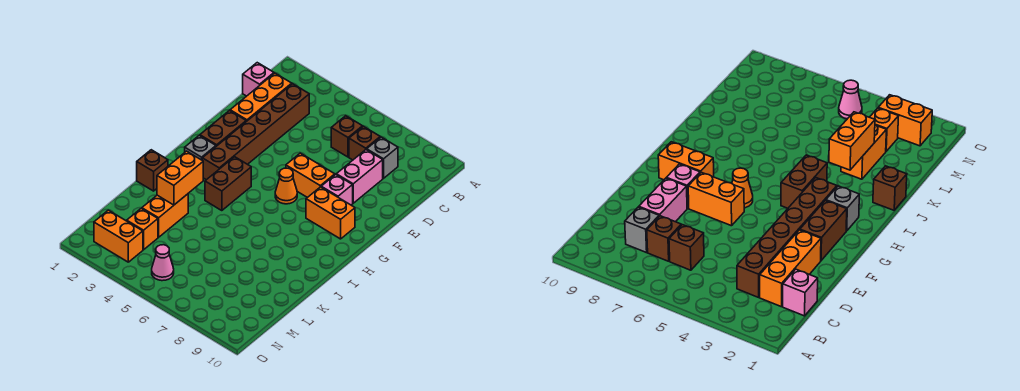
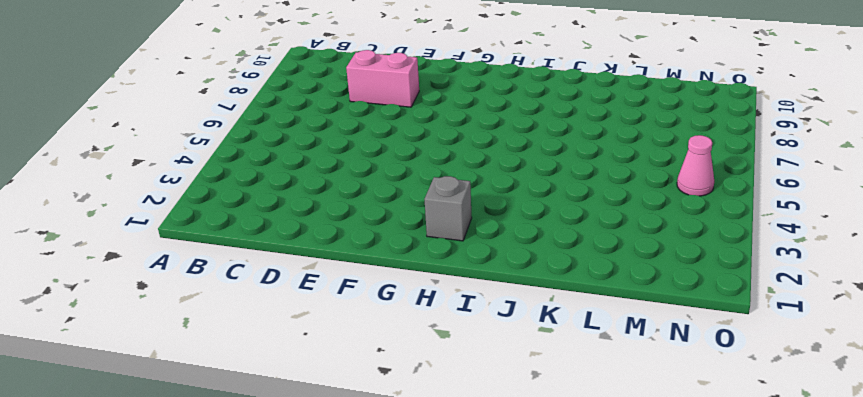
none -> pink 1x1 brick [243,63,274,96]
none -> orange 1x3 brick [230,73,292,122]
none -> brown 1x6 brick [202,84,309,180]

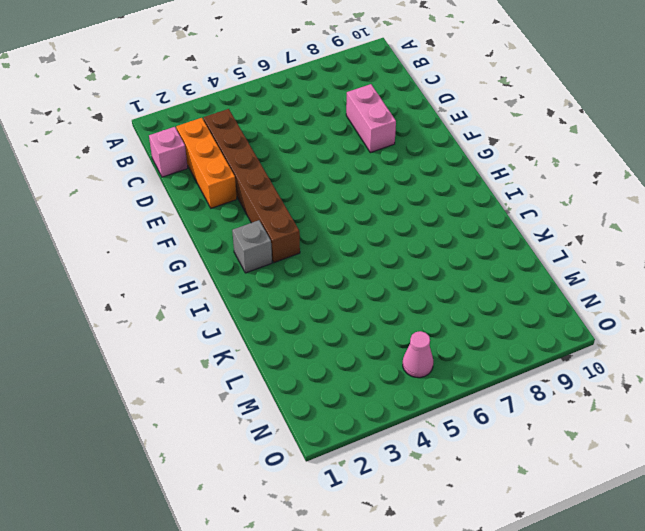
none -> brown 1x1 brick [331,116,363,157]
none -> brown 1x1 brick [349,126,380,160]
none -> grey 1x1 brick [367,137,398,178]

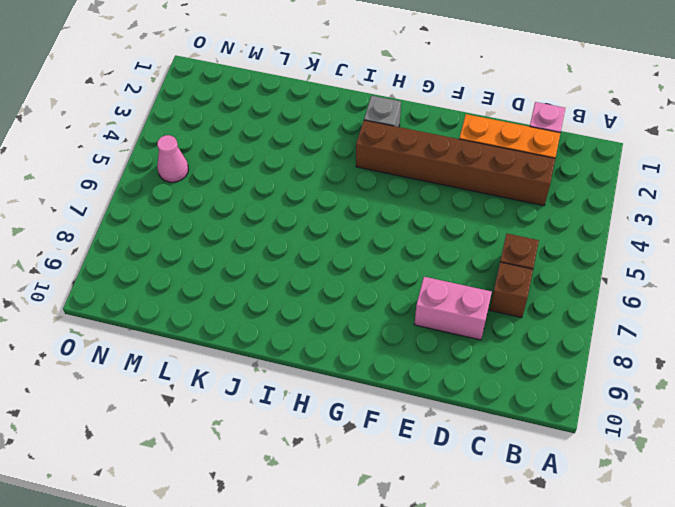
none -> grey 1x1 brick [367,137,398,178]
none -> brown 1x2 brick [200,111,246,146]
none -> orange 1x2 brick [286,153,335,198]

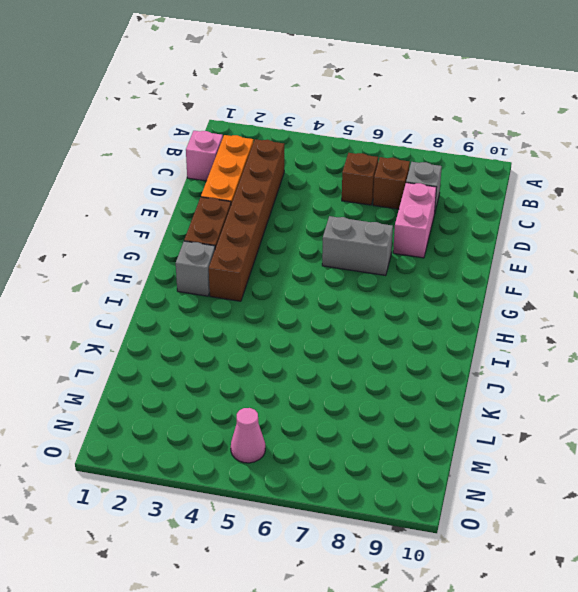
grey 1x2 brick [322,216,393,276] -> orange 1x2 brick [286,153,335,198]
none -> pink 1x1 brick [321,175,353,205]
none -> orange 1x1 cone [275,168,297,204]
none -> orange 1x2 brick [306,187,355,239]

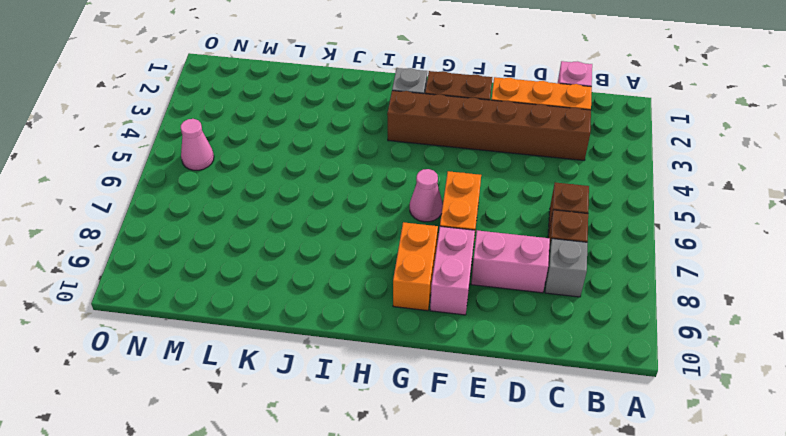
pink 1x2 brick [430,226,475,315] -> pink 1x1 brick [321,175,353,205]
pink 1x1 cone [410,169,443,222] -> orange 1x1 cone [275,168,297,204]
none -> brown 1x2 brick [205,157,251,211]
none -> brown 1x1 brick [137,150,168,191]
none -> orange 1x2 brick [142,194,188,237]

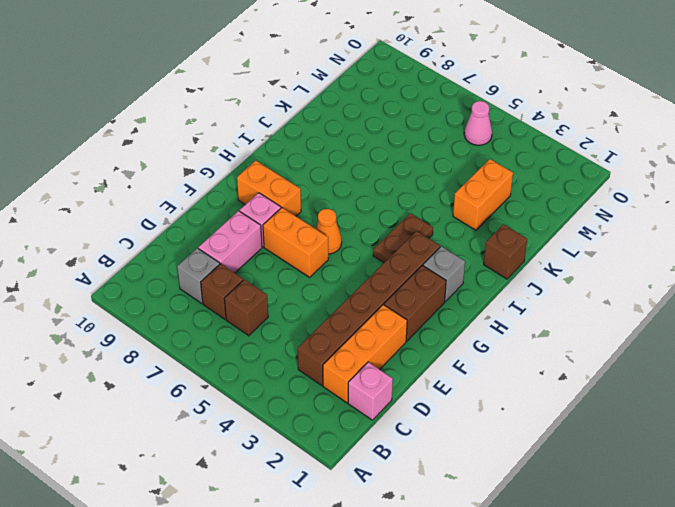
brown 1x2 plate [373,213,433,263] -> brown 1x2 brick [205,157,251,211]
none -> orange 1x1 brick [127,209,158,250]
none -> orange 1x2 brick [94,210,143,262]
none -> orange 1x2 brick [157,151,203,205]

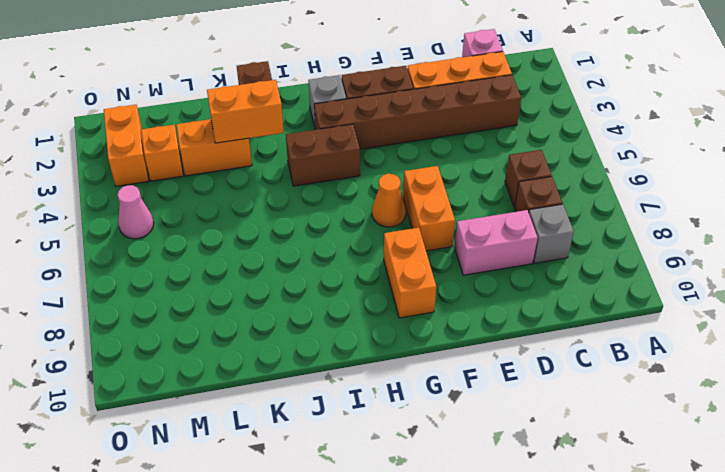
none -> pink 1x1 brick [321,175,353,205]

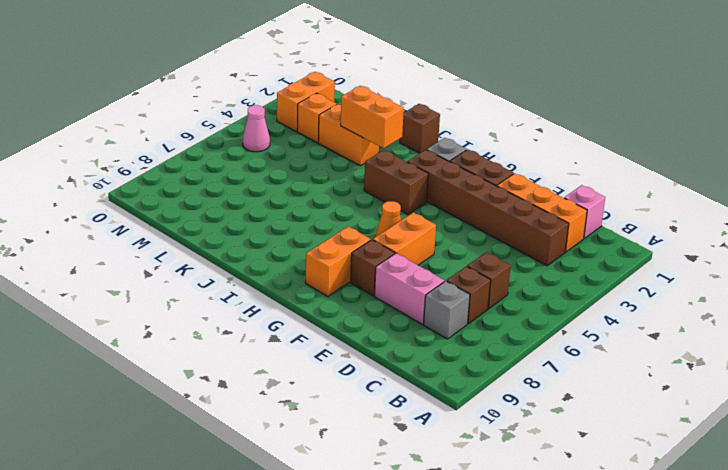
brown 1x1 brick [351,240,395,296] -> pink 1x1 brick [321,175,353,205]

